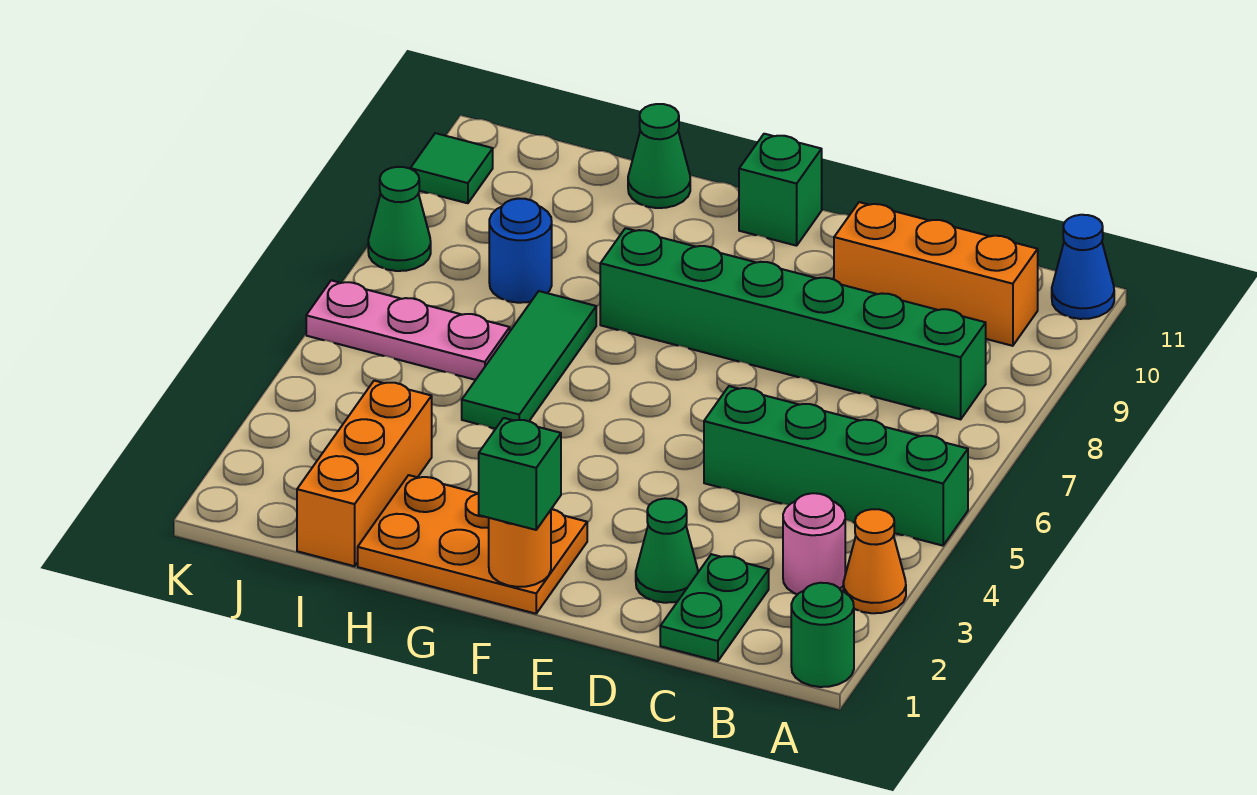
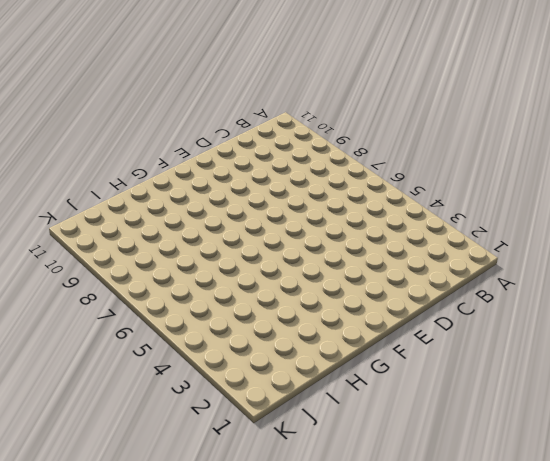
none -> green 1x1 round brick [791,583,854,687]
none -> orange 1x1 cone [843,509,906,613]
none -> green 1x4 brick [704,386,968,546]

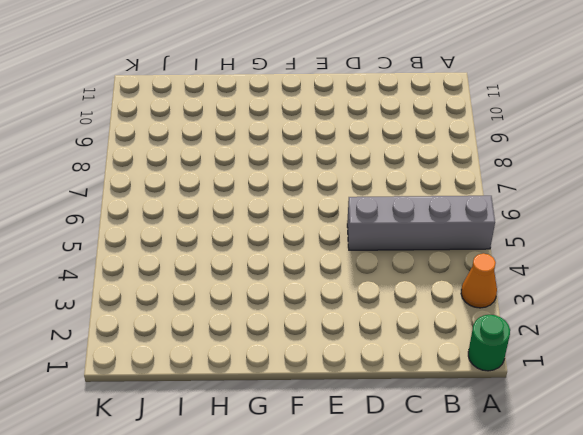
grey 1x4 brick [347,196,495,250] -> green 1x4 brick [704,386,968,546]
none -> blue 1x1 cone [1052,215,1114,319]
none -> pink 1x1 round brick [783,493,845,594]
none -> green 1x6 brick [600,228,986,419]

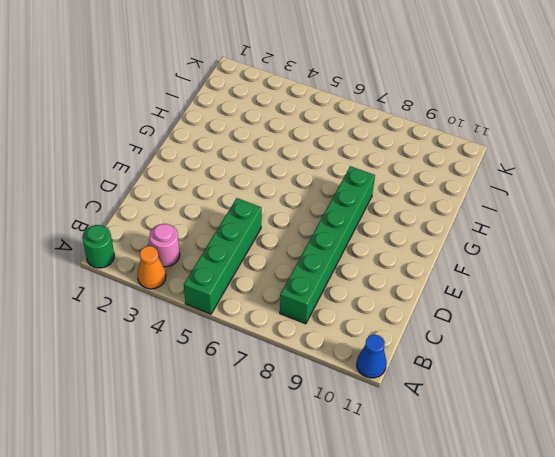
none -> orange 1x3 brick [834,202,1038,346]
none -> green 1x2 plate [660,554,769,661]
none -> green 1x1 cone [636,498,698,603]

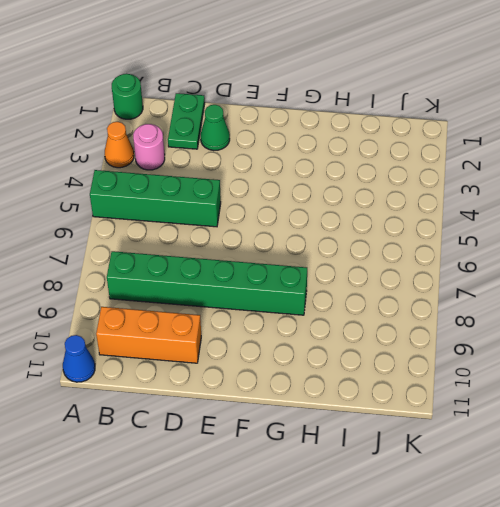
none -> orange 2x3 plate [358,475,587,614]
none -> green 1x1 brick [739,134,822,246]
none -> green 1x3 tile [462,291,596,429]

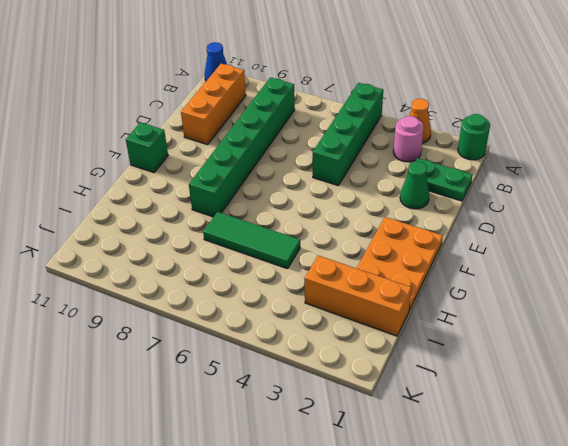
none -> green 1x1 cone [628,104,690,208]
none -> pink 1x3 plate [306,280,510,380]
none -> blue 1x1 round brick [489,199,552,303]

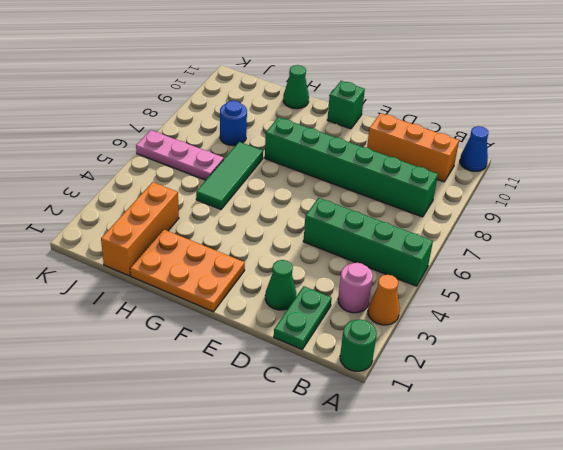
none -> green 1x1 cone [368,167,431,271]
none -> green 1x1 tile [410,133,493,203]
none -> orange 1x1 round brick [489,510,551,587]

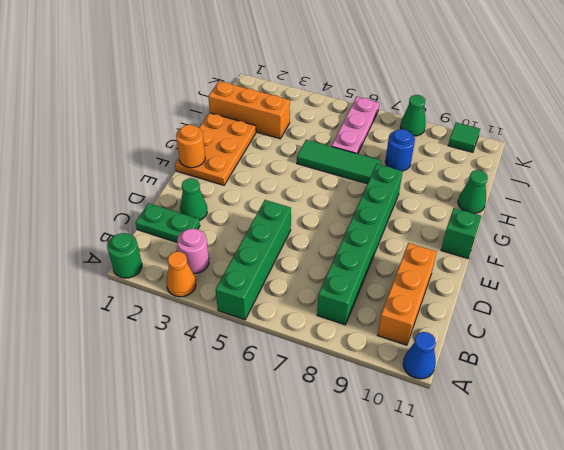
none -> green 1x1 brick [478,418,561,530]

